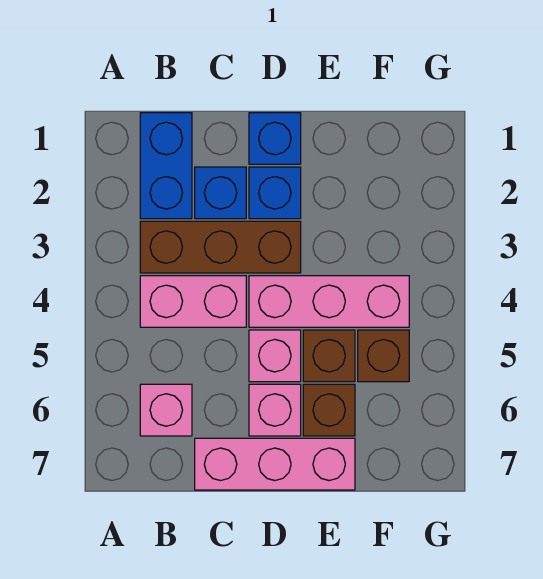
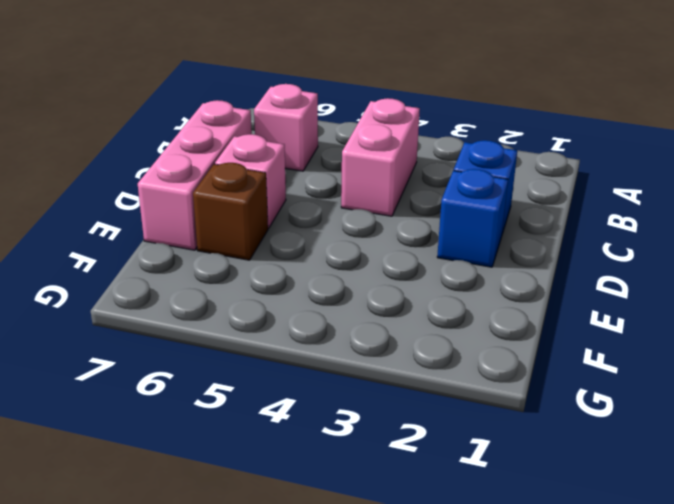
none -> blue 1x2 brick [140,113,192,219]
none -> brown 1x3 brick [140,221,301,273]
none -> blue 1x1 brick [249,113,301,164]

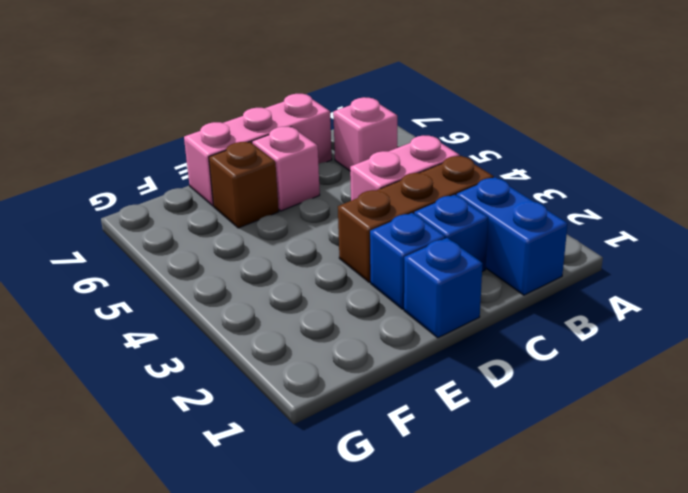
none -> pink 1x3 brick [249,276,409,327]
none -> pink 1x1 brick [249,330,301,382]
none -> brown 1x1 brick [303,330,355,382]

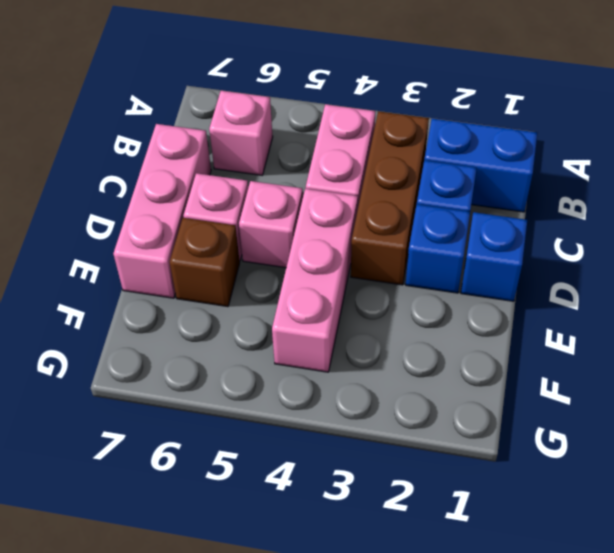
none -> brown 1x1 brick [303,330,355,382]
none -> brown 1x1 brick [358,330,409,382]

